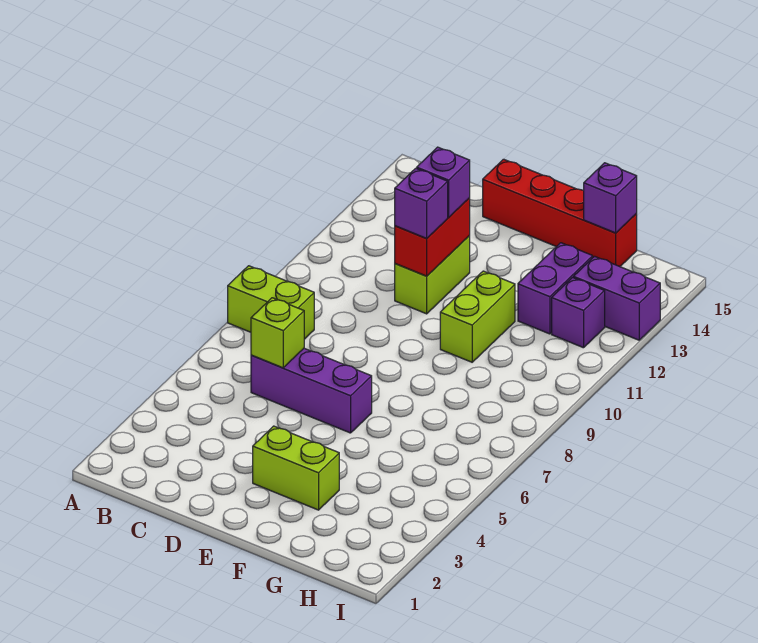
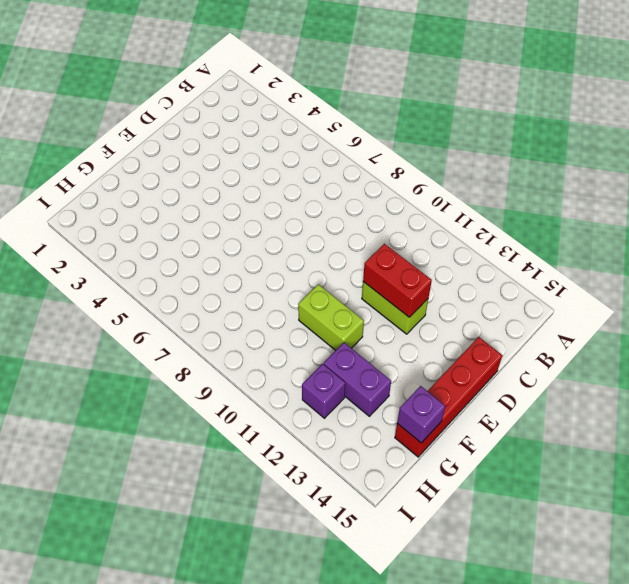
none -> lime 1x2 brick [228,266,314,339]
none -> purple 1x3 brick [251,348,372,433]
none -> lime 1x2 brick [253,426,339,510]

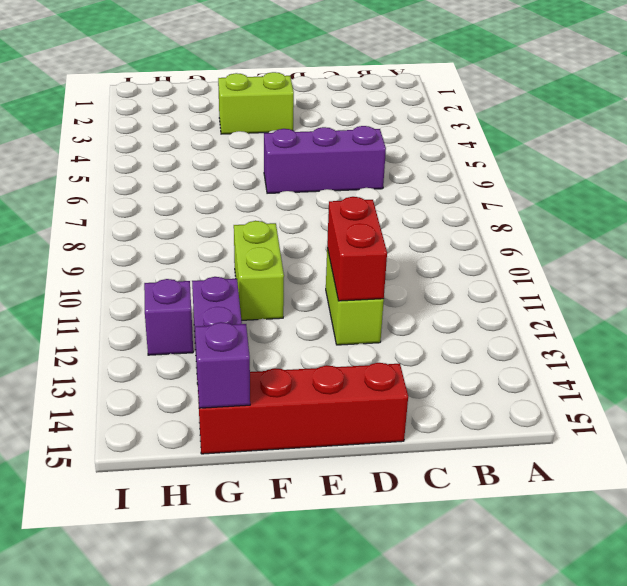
none -> lime 1x2 brick [228,266,314,339]
none -> purple 1x2 brick [574,256,660,340]
none -> lime 1x1 brick [251,298,304,368]

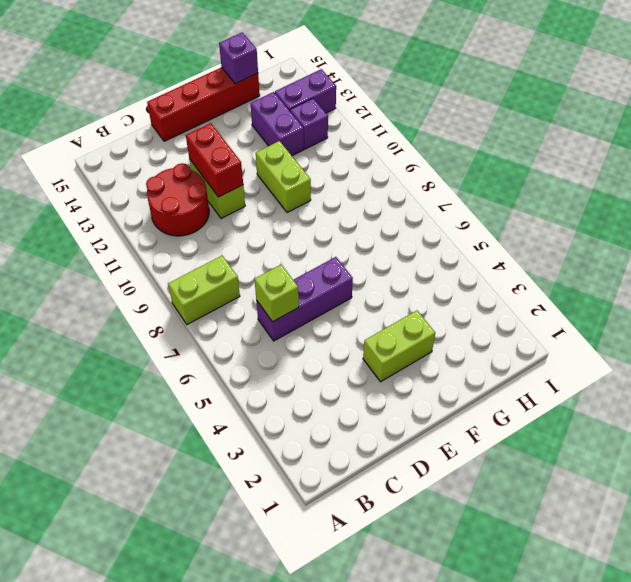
red 2x2 round brick [146,163,209,236] -> none
none -> purple 1x1 brick [395,168,448,239]
none -> purple 1x1 brick [417,147,470,217]

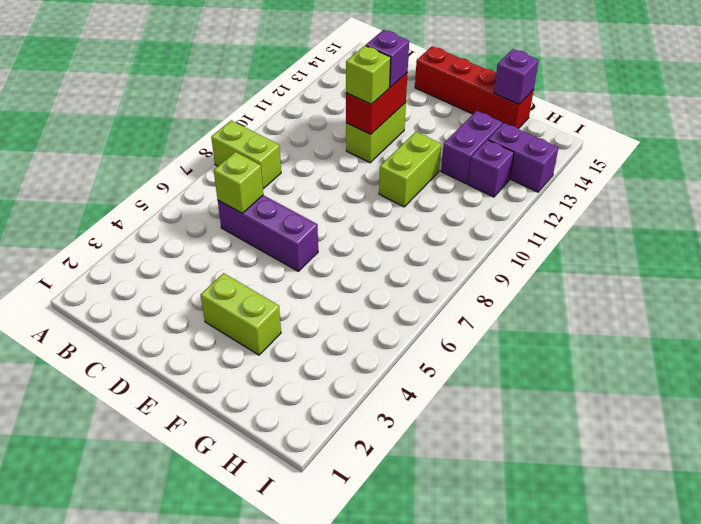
lime 1x1 brick [346,46,391,104] -> purple 1x1 brick [395,168,448,239]

